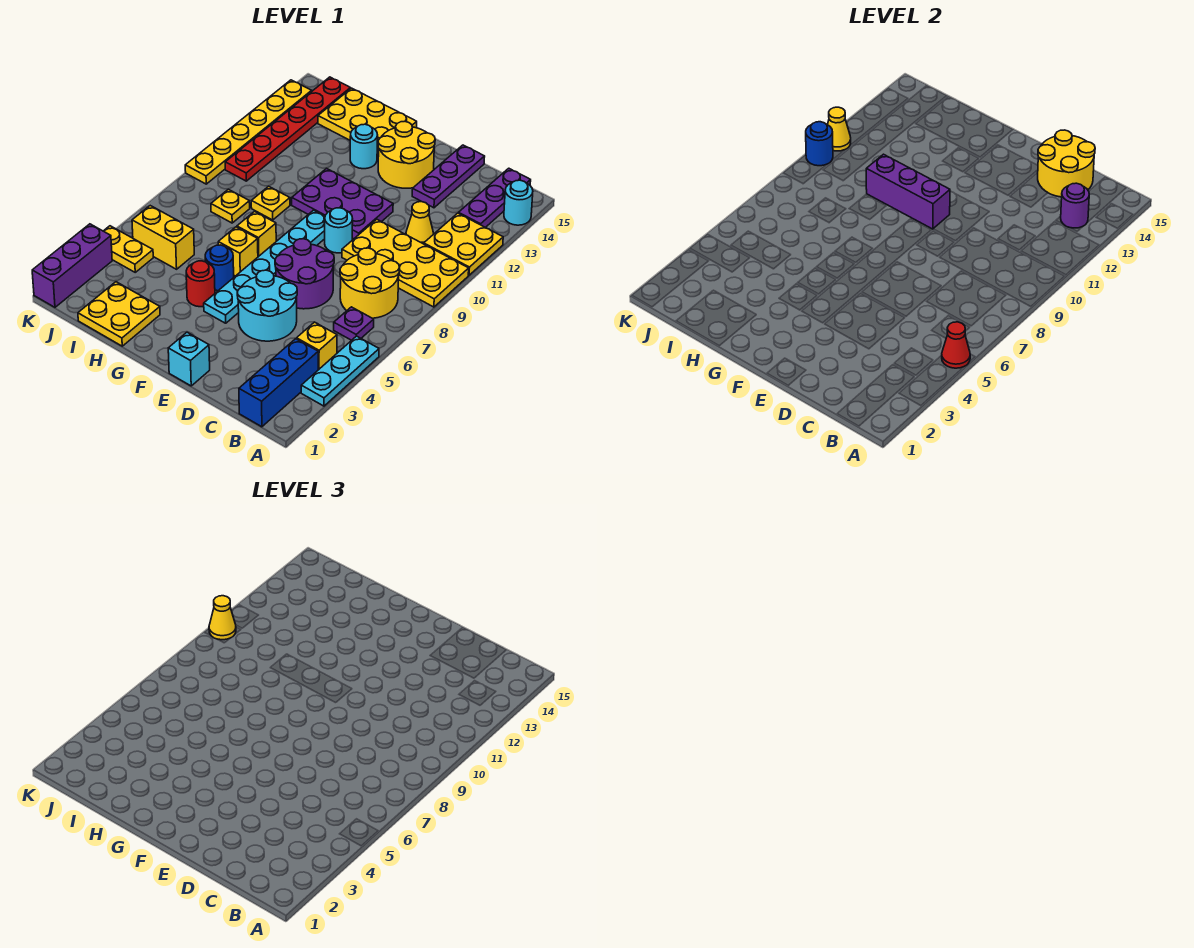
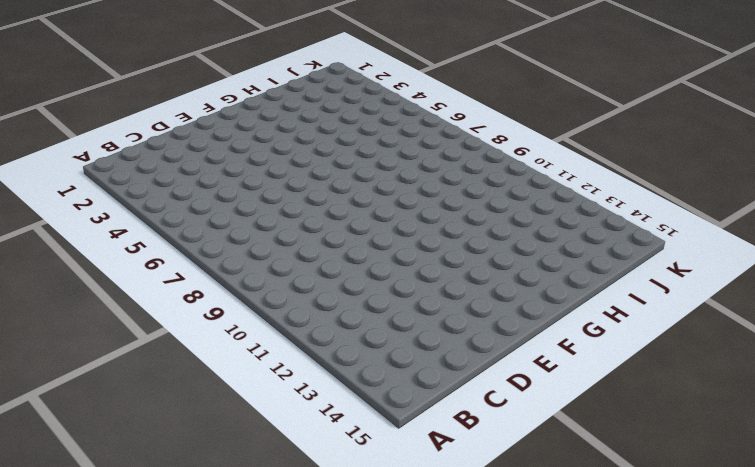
none -> cyan 1x3 plate [301,336,379,406]
none -> yellow 2x4 plate [342,219,469,307]
none -> yellow 2x2 plate [424,213,503,275]
none -> cyan 1x1 round brick [504,180,533,225]

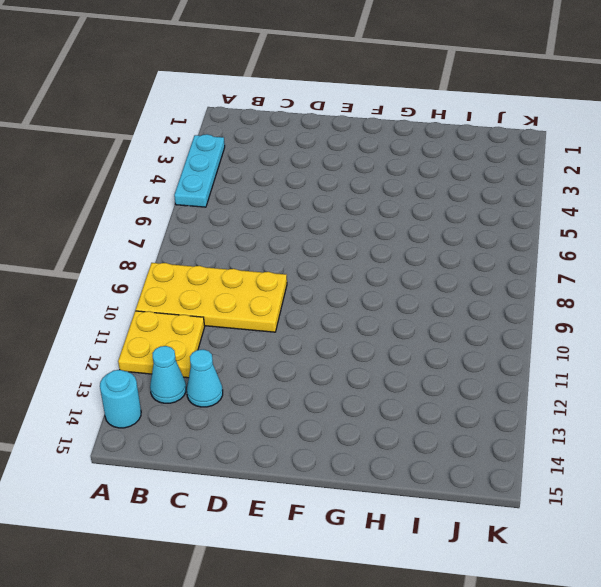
cyan 1x1 cone [150,346,186,403] -> purple 1x3 plate [459,168,531,227]
cyan 1x1 cone [187,349,223,407] -> none
none -> blue 1x3 brick [239,339,318,427]
none -> yellow 1x1 brick [297,322,337,370]
none -> purple 1x1 plate [334,307,374,340]
none -> yellow 2x2 round brick [340,248,399,318]

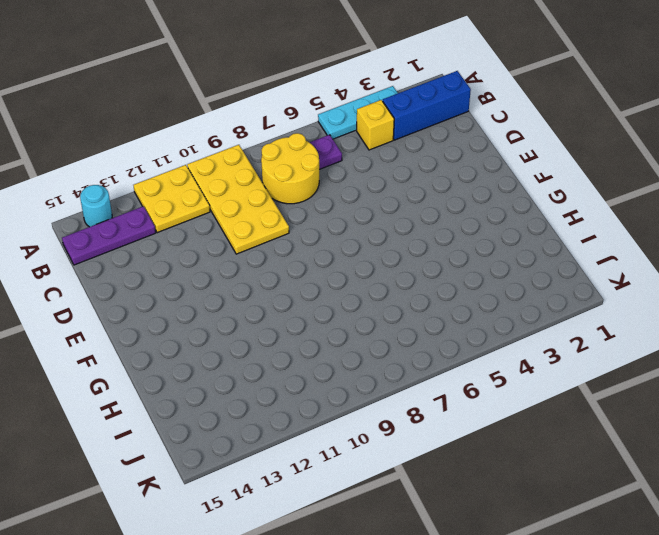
none -> yellow 1x1 cone [406,202,434,244]
none -> cyan 2x2 round brick [237,270,297,341]
none -> purple 2x2 round brick [275,239,334,309]
none -> purple 1x3 plate [412,145,485,208]

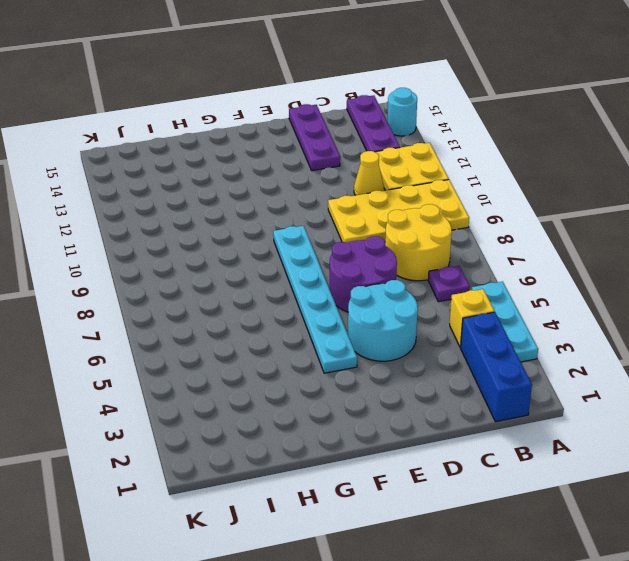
none -> cyan 1x1 brick [168,332,210,386]
none -> cyan 1x1 round brick [325,208,353,253]
none -> purple 2x3 plate [292,169,393,239]
none -> yellow 2x2 round brick [378,122,435,188]

